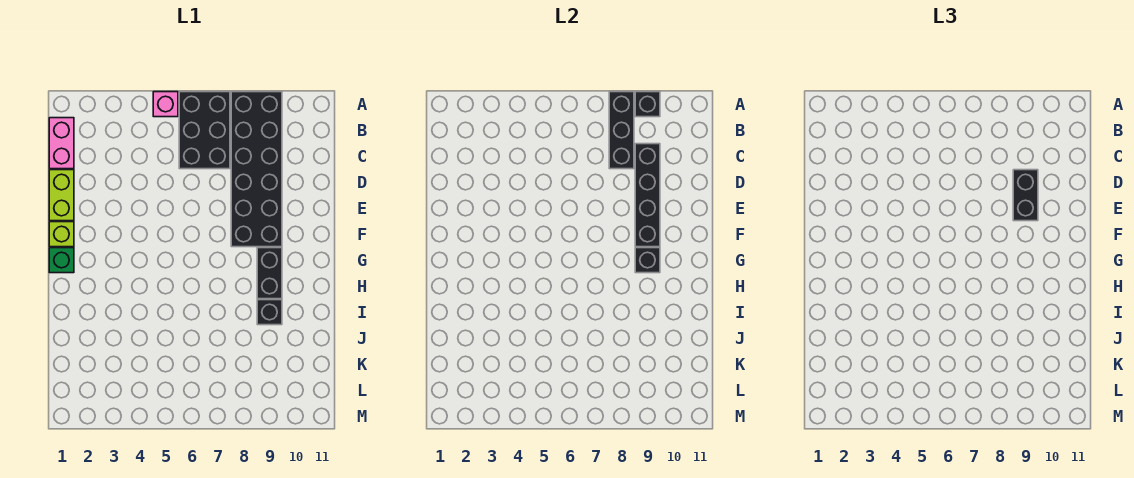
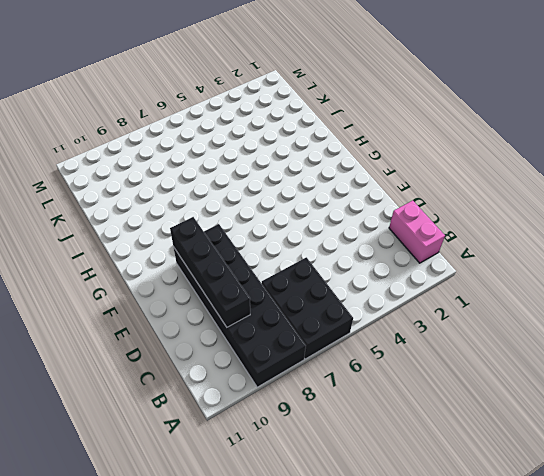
none -> pink 1x1 brick [153,92,178,117]
none -> lime 1x2 brick [49,170,74,221]
none -> lime 1x1 brick [49,222,74,247]

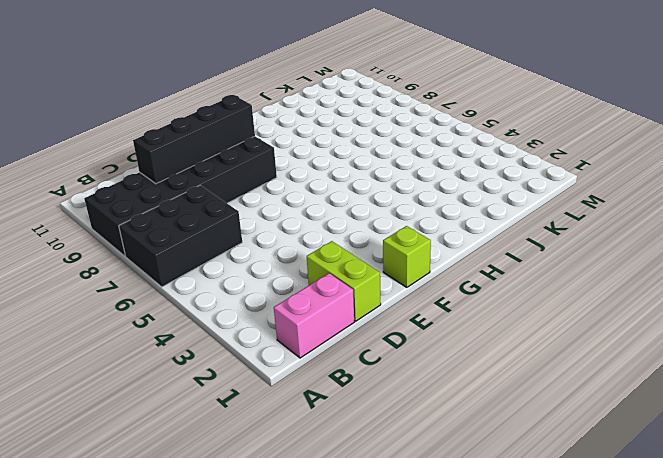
lime 1x2 brick [307,241,381,321] -> lime 1x2 brick turned to [49,170,74,221]
none -> pink 1x1 brick [153,92,178,117]
none -> green 1x1 brick [49,248,74,273]
none -> black 1x2 brick [257,248,282,299]

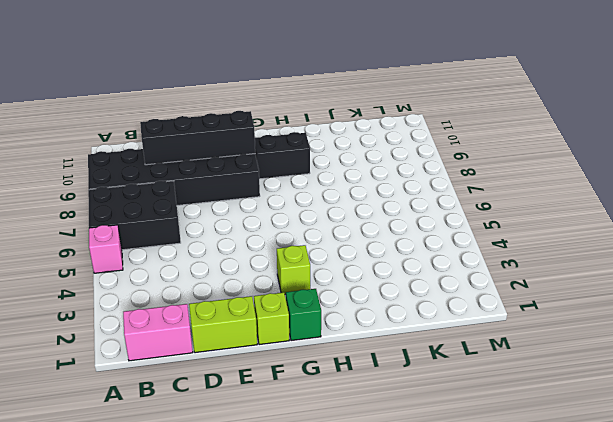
lime 1x1 brick [277,245,310,294] -> none
none -> black 1x1 brick [257,300,282,325]
none -> black 1x3 brick [609,92,634,169]
none -> black 1x1 brick [635,92,660,117]

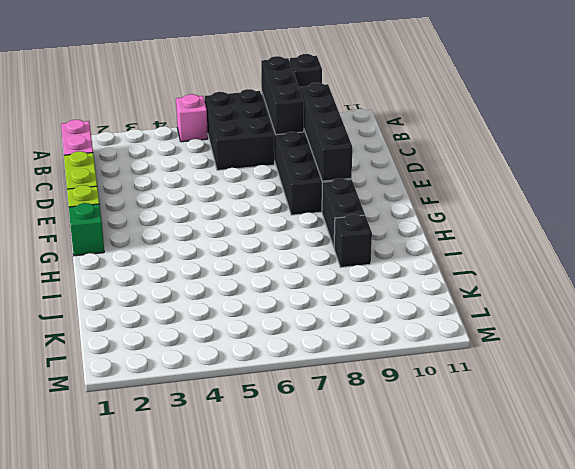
none -> black 1x1 brick [635,248,660,273]
none -> black 1x2 brick [1013,170,1038,221]

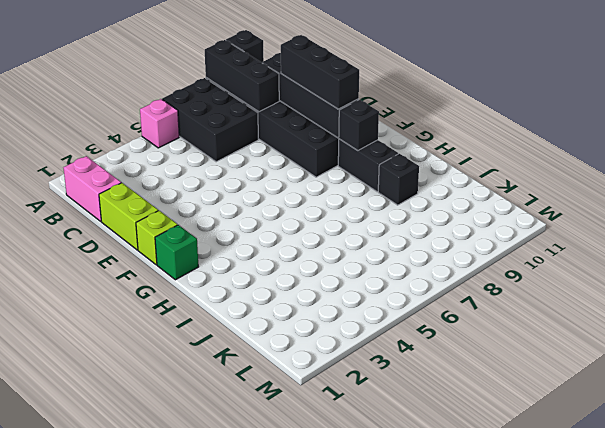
black 1x3 brick [281,35,359,109] -> black 1x2 brick [1013,170,1038,221]

